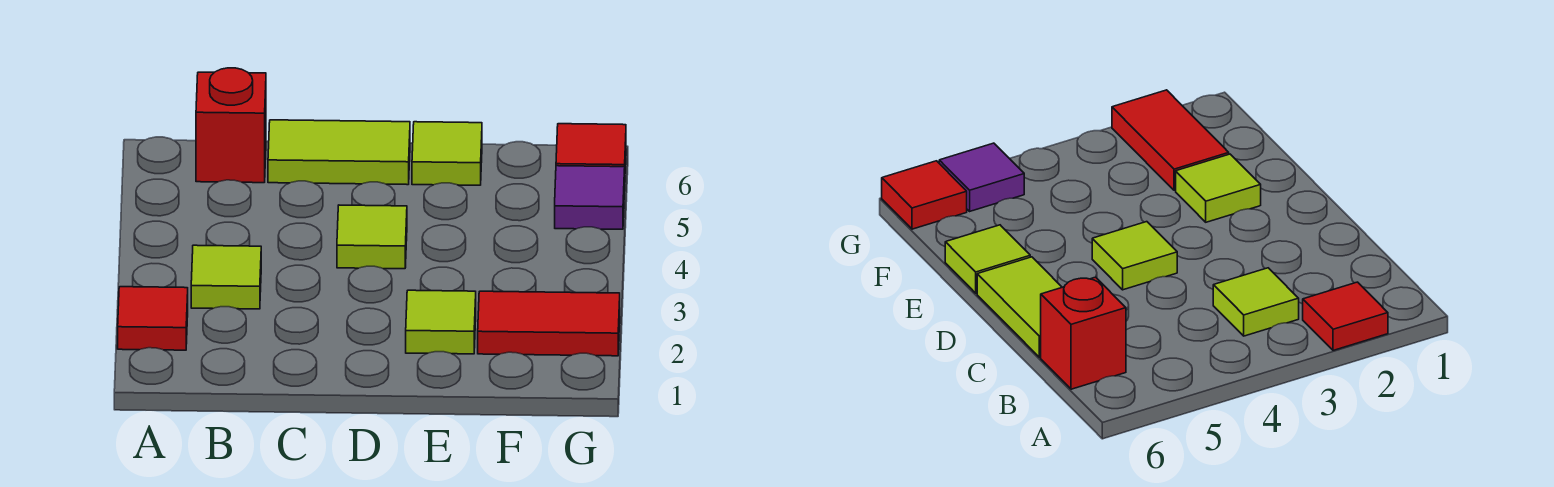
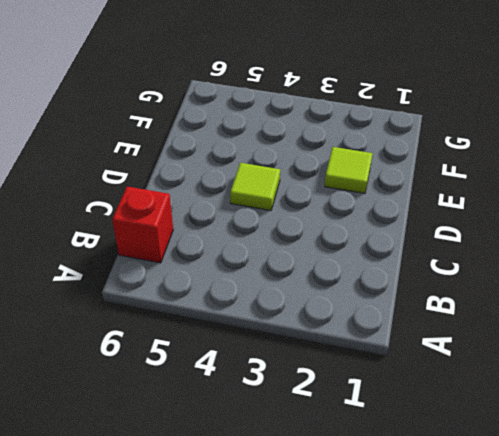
none -> red 1x1 tile [118,287,188,350]
none -> lime 1x1 tile [191,245,261,309]

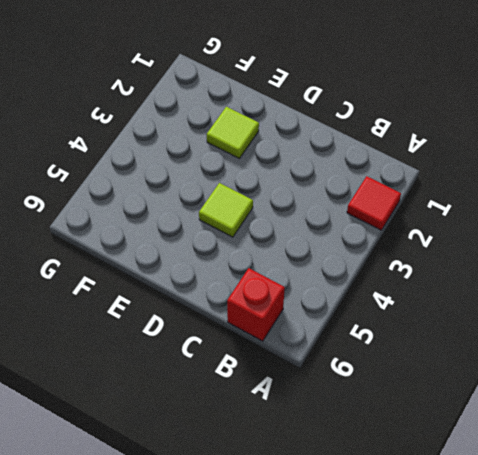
none -> lime 1x1 tile [191,245,261,309]
none -> lime 1x2 tile [268,120,410,185]

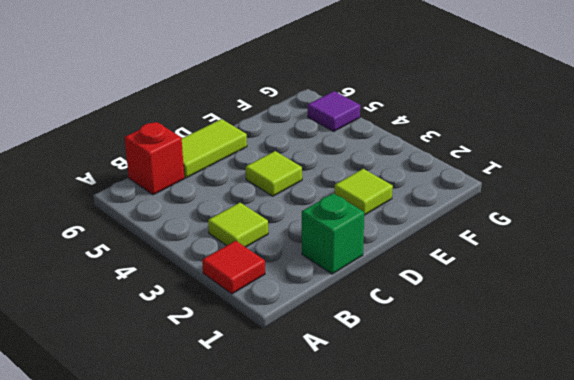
green 1x1 brick [302,193,364,274] -> none
none -> lime 1x1 tile [412,122,482,185]
none -> red 1x2 tile [478,291,620,356]

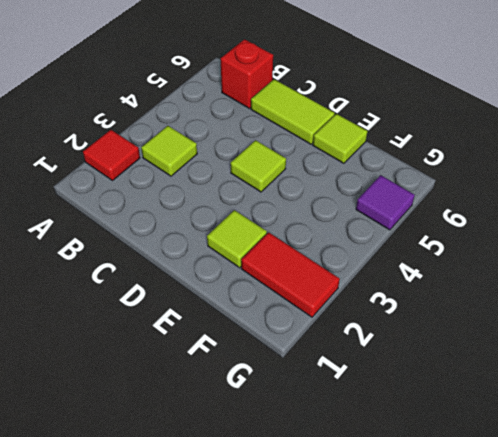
none -> red 1x1 tile [556,124,626,167]

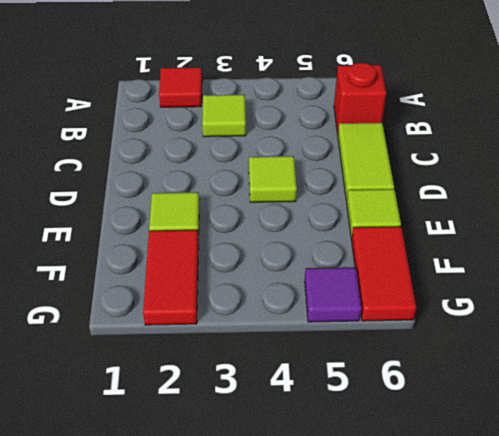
red 1x2 tile [351,226,416,321] -> red 1x1 tile [556,124,626,167]

